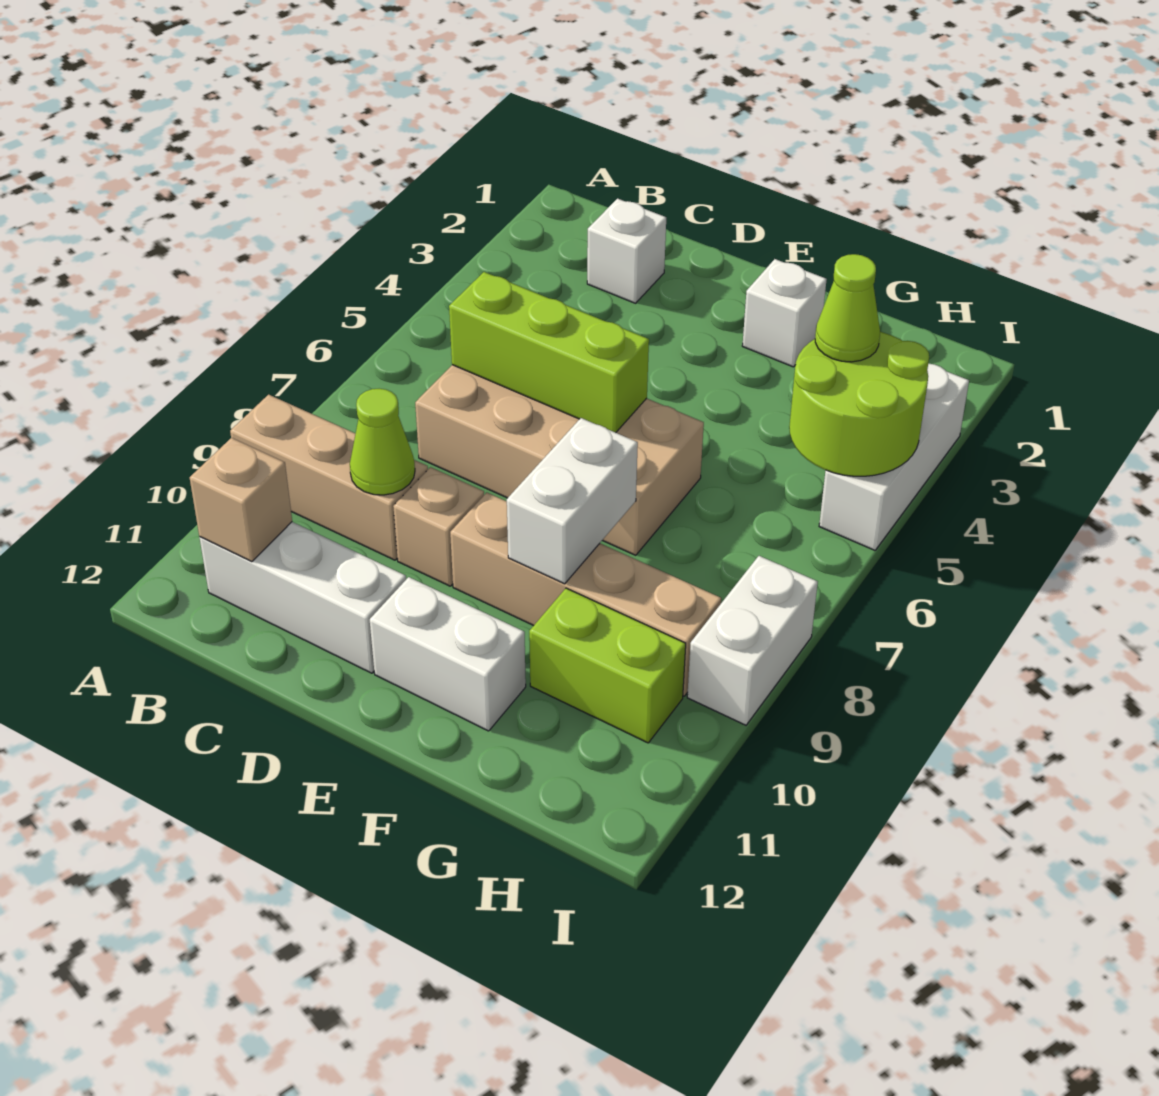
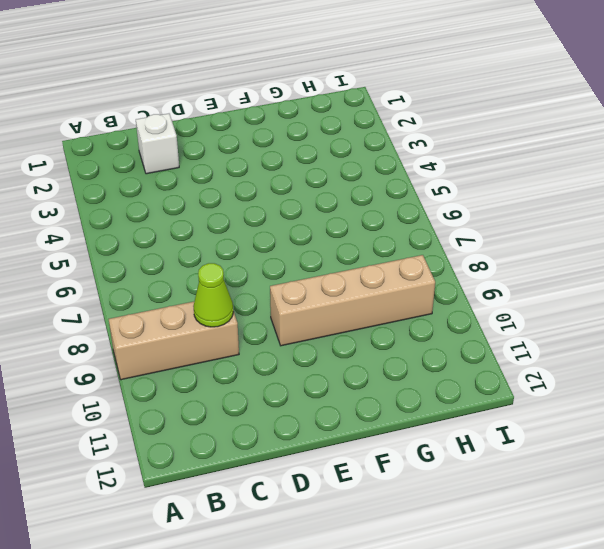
none -> white 1x3 brick [199,522,406,673]
none -> tan 2x4 brick [415,365,704,555]
none -> tan 1x1 brick [393,467,484,586]

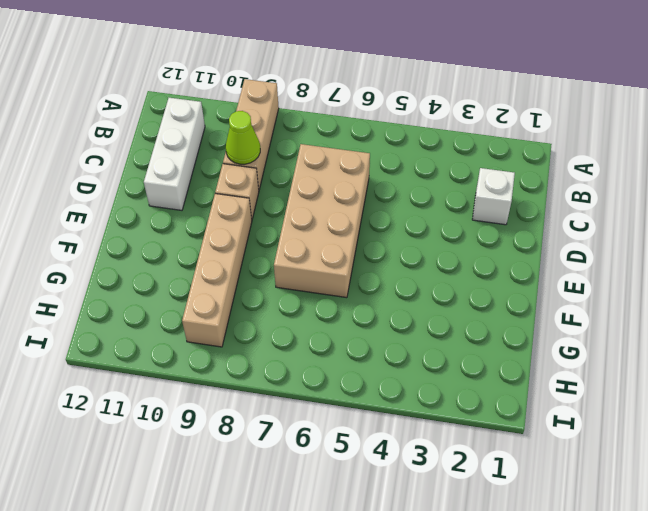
none -> white 1x2 brick [370,577,526,731]
none -> white 1x1 brick [742,259,827,367]
none -> lime 1x2 brick [529,588,686,743]

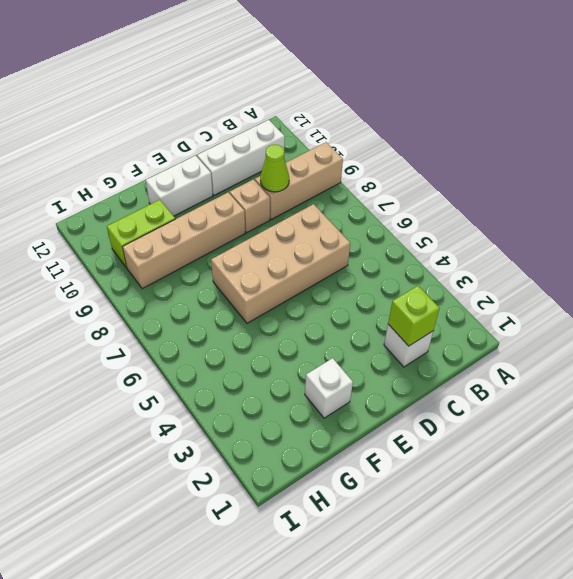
lime 1x1 brick [388,286,440,346] -> none
none -> white 1x3 brick [819,364,969,550]
none -> white 1x2 brick [687,556,818,725]
none -> tan 1x1 brick [190,438,292,562]

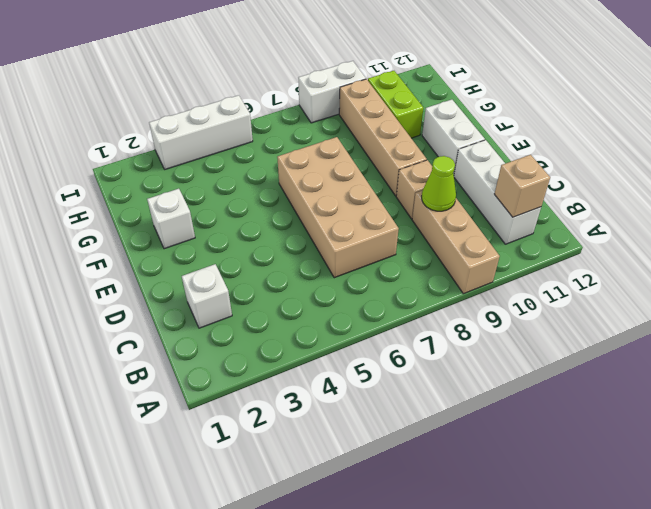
none -> lime 1x3 brick [449,272,649,433]
none -> white 1x2 brick [506,418,638,584]
none -> lime 2x2 round brick [789,332,929,476]

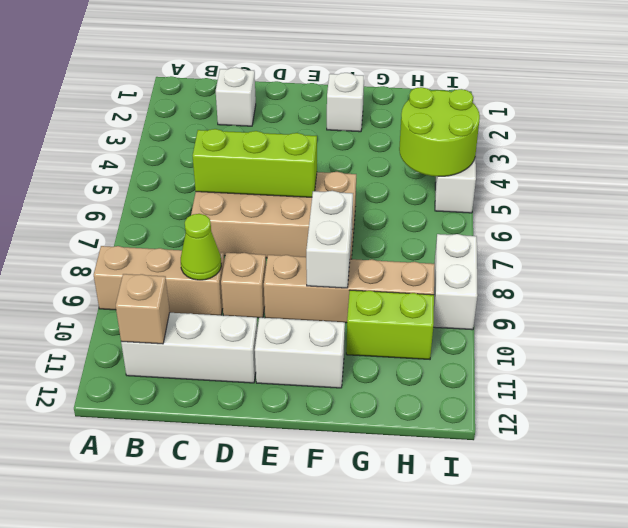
none -> lime 1x1 cone [815,254,880,362]

